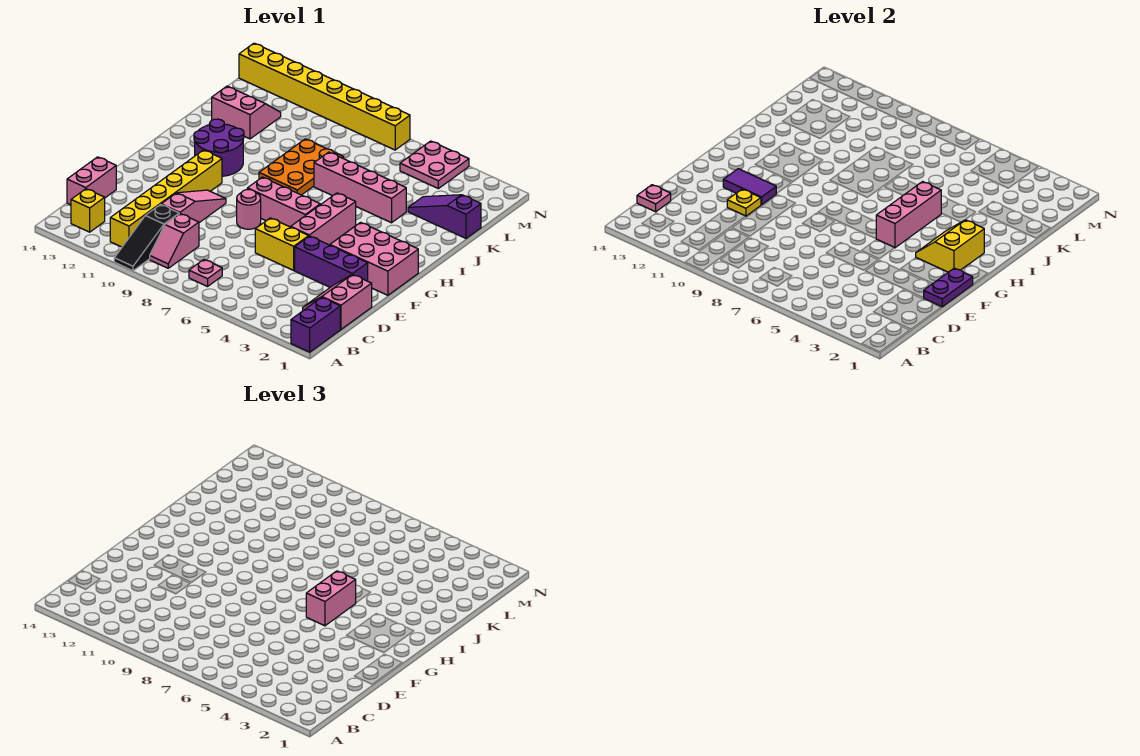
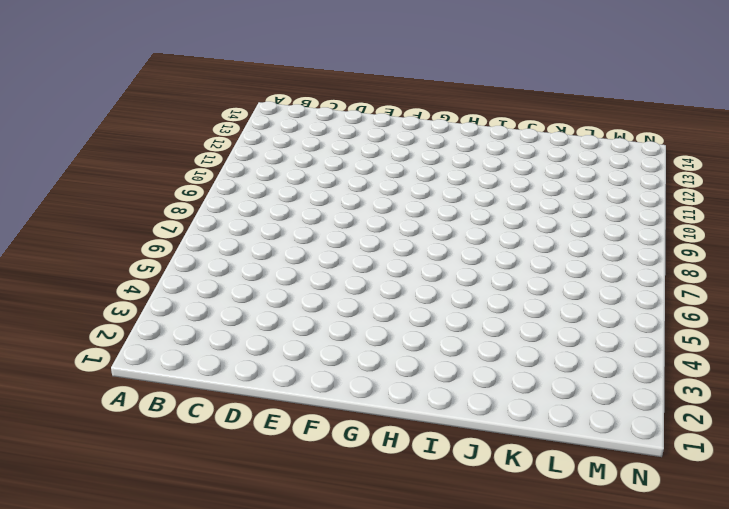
none -> purple 1x2 brick [291,297,340,352]
none -> black 1x3 slope [114,205,179,271]
none -> pink 1x1 plate [189,260,222,286]

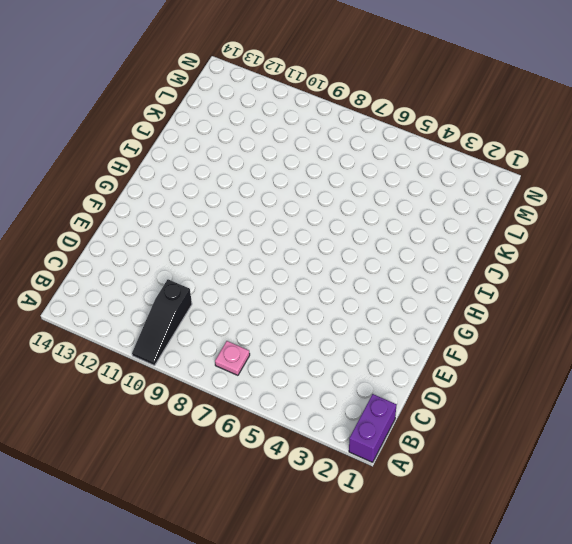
none -> pink 1x2 slope [150,214,199,268]
none -> yellow 1x6 brick [110,150,222,247]
none -> yellow 1x1 brick [71,189,105,232]

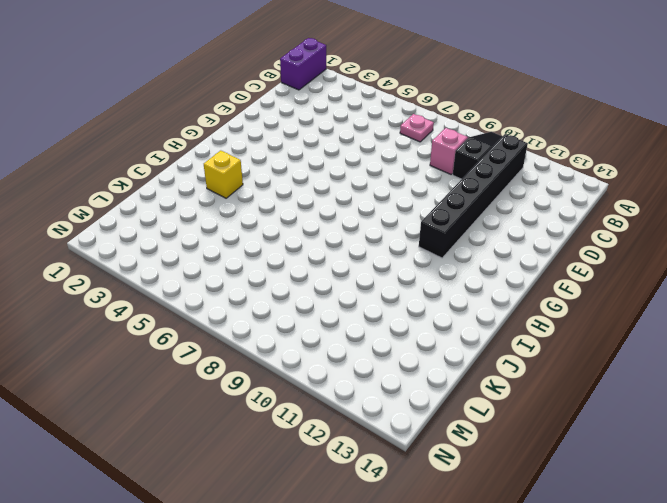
black 1x6 brick [419,134,528,258] -> yellow 1x6 brick [110,150,222,247]
yellow 1x1 brick [204,151,243,198] -> yellow 1x1 brick moved to [71,189,105,232]
none -> pink 2x2 slope [303,274,372,329]
none -> pink 1x2 brick [67,157,116,205]
none -> pink 1x3 slope [161,190,226,223]

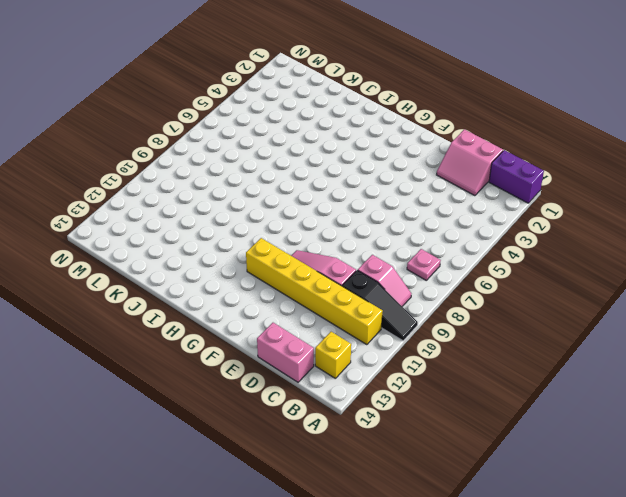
none -> purple 1x3 brick [295,236,368,287]
none -> yellow 1x2 brick [255,218,309,270]
none -> pink 2x3 brick [330,222,418,295]

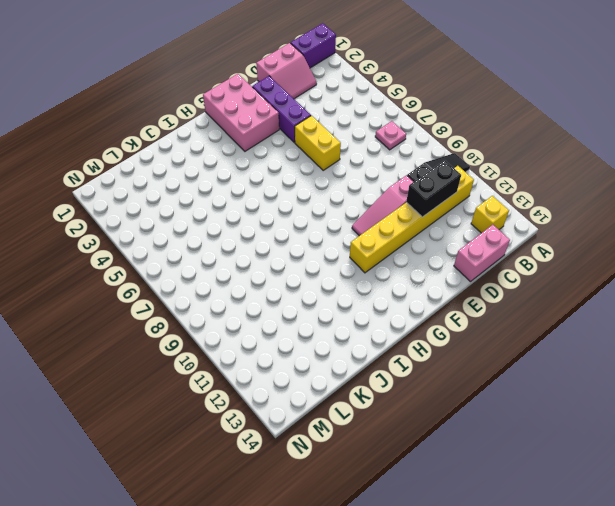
black 1x2 brick [406,160,461,217] -> none
none -> pink 1x2 slope [150,214,199,268]
none -> pink 1x3 brick [291,193,356,245]
none -> pink 1x1 round brick [237,189,261,229]

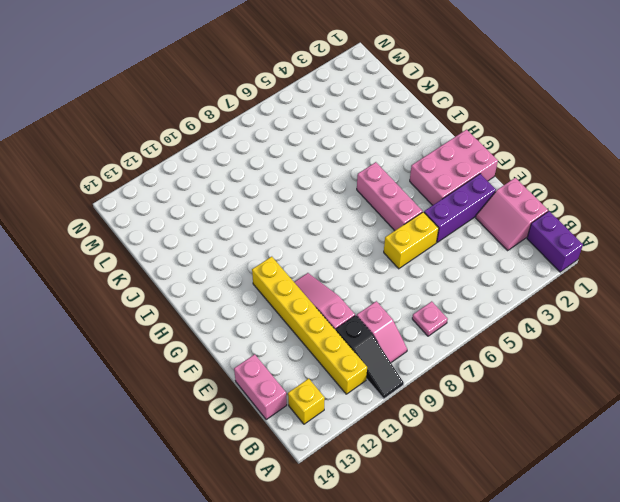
none -> pink 1x1 round brick [237,189,261,229]
none -> pink 1x3 brick [247,177,320,227]
none -> purple 2x2 round brick [194,119,244,176]

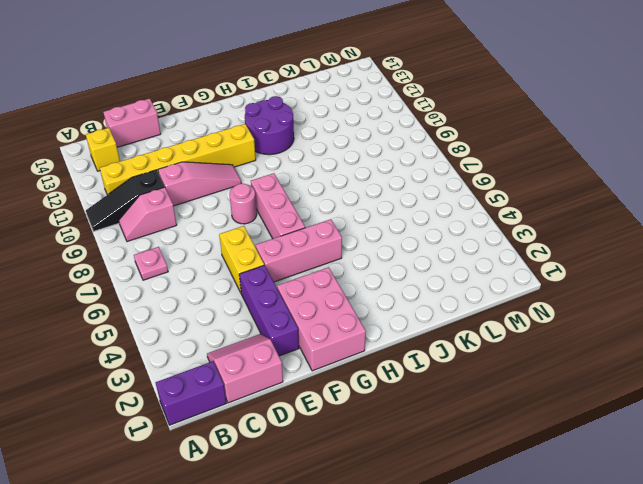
none -> orange 2x3 plate [259,139,344,195]
none -> pink 1x4 brick [314,152,406,223]
none -> purple 1x3 slope [408,195,481,238]

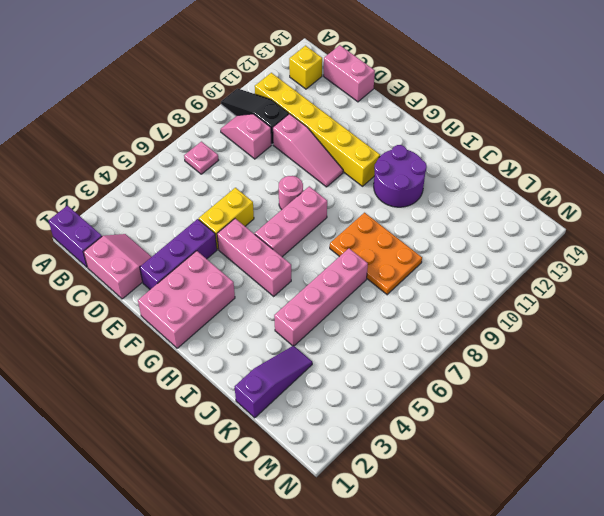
none -> pink 2x2 slope [212,86,281,139]
none -> pink 2x2 plate [400,141,469,189]
none -> yellow 1x8 brick [239,43,410,150]

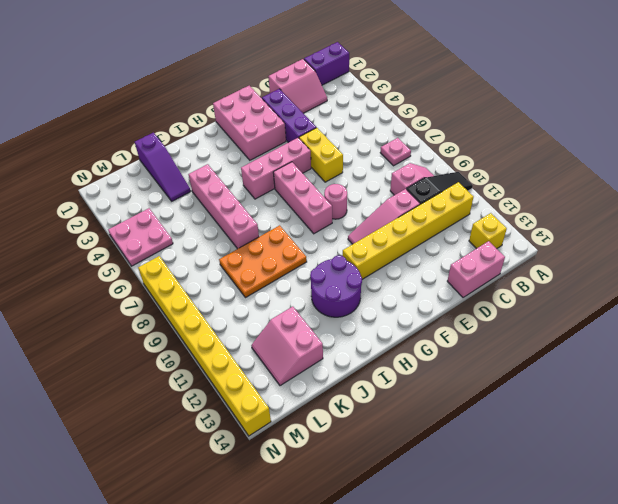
none -> pink 1x1 plate [637,185,671,212]
none -> purple 1x2 plate [924,268,973,307]
none -> yellow 1x1 plate [727,189,761,216]

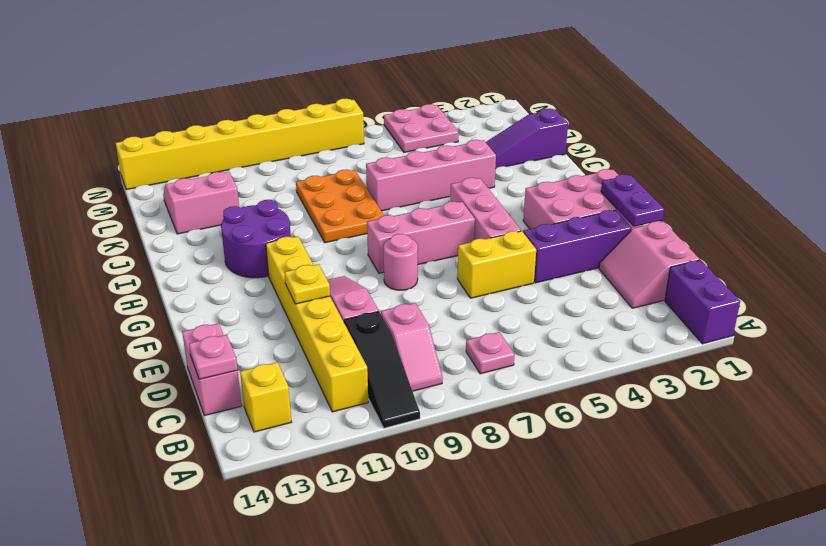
none -> purple 1x2 tile [723,169,776,205]
none -> yellow 2x2 slope [916,220,984,272]
none -> pink 1x3 brick [876,182,941,248]

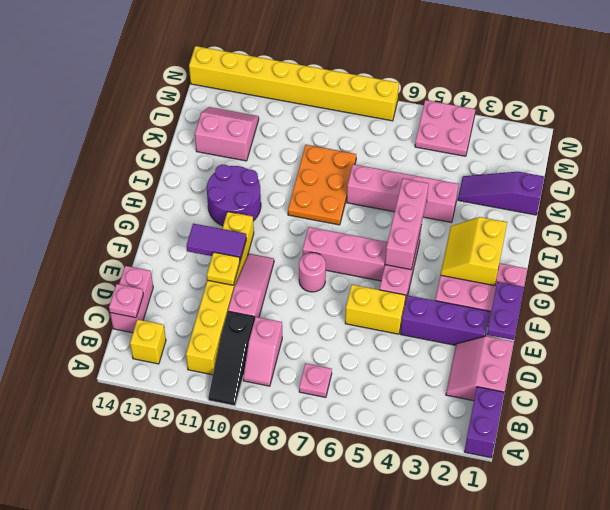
none -> pink 1x2 brick [306,571,356,626]

